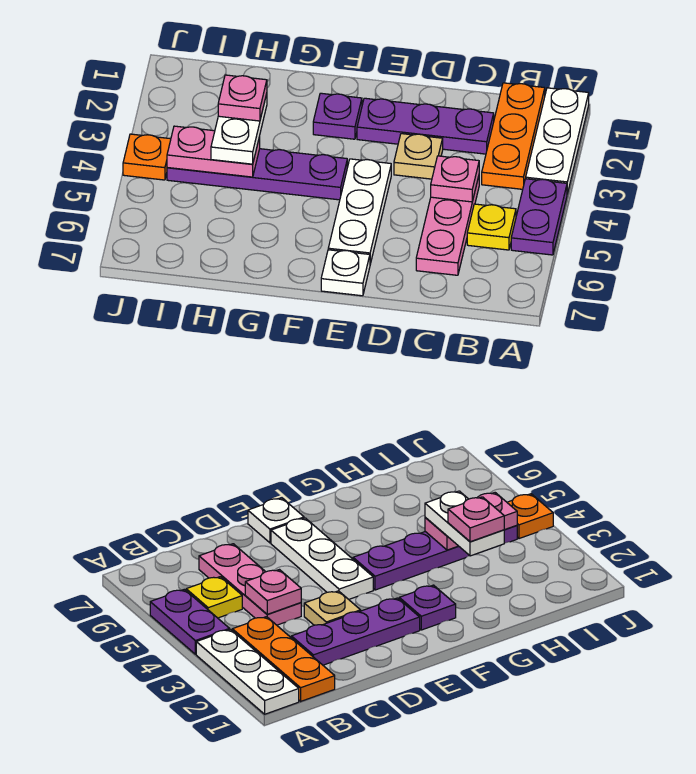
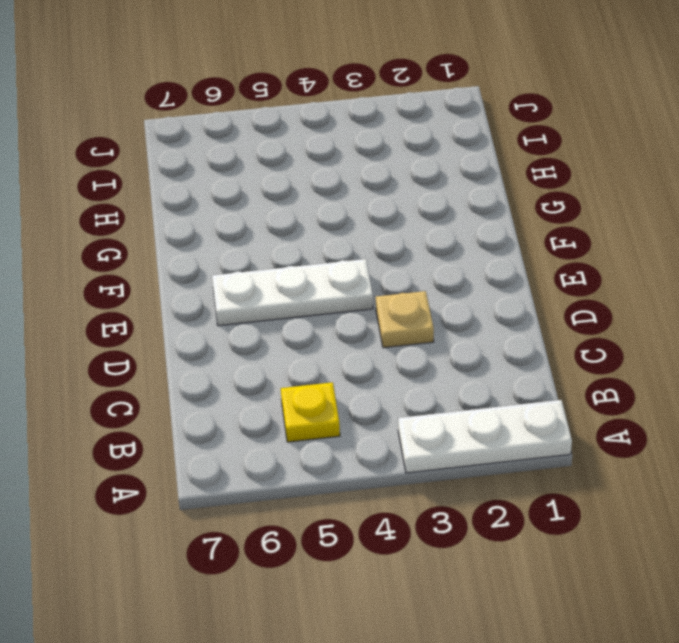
none -> purple 1x2 plate [511,179,567,255]
none -> orange 1x3 plate [482,83,545,189]
none -> purple 1x3 plate [357,98,494,154]

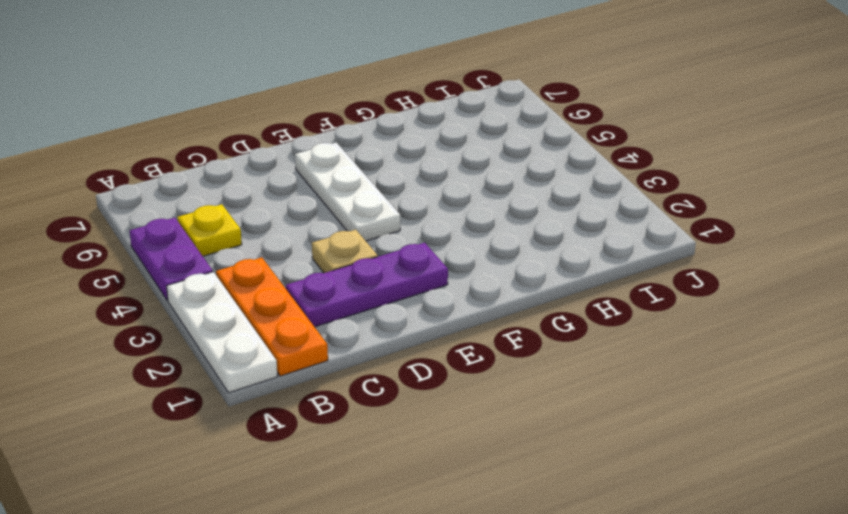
none -> pink 1x3 plate [416,176,479,275]
none -> white 1x1 plate [321,250,370,296]
none -> purple 1x1 plate [313,93,362,139]

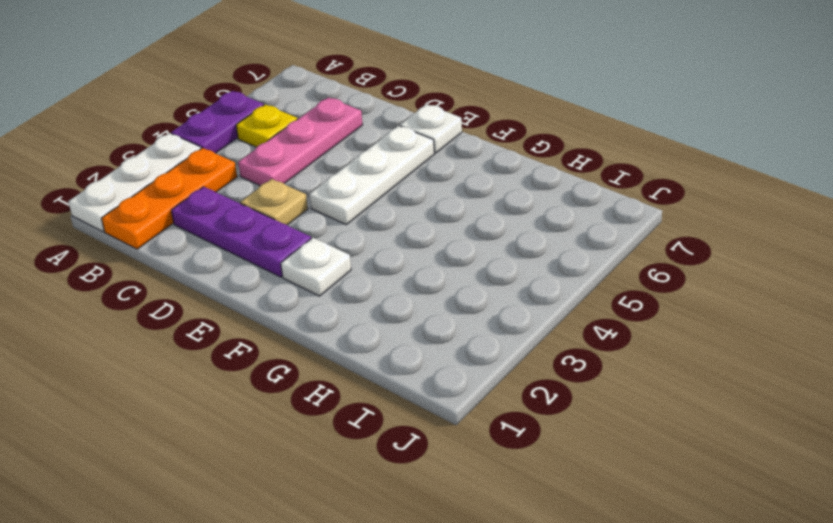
white 1x1 plate [281,238,351,296] -> purple 1x1 plate [313,93,362,139]
none -> purple 1x4 plate [167,149,347,200]
none -> orange 1x1 plate [123,134,171,180]
none -> pink 1x1 plate [431,156,479,202]

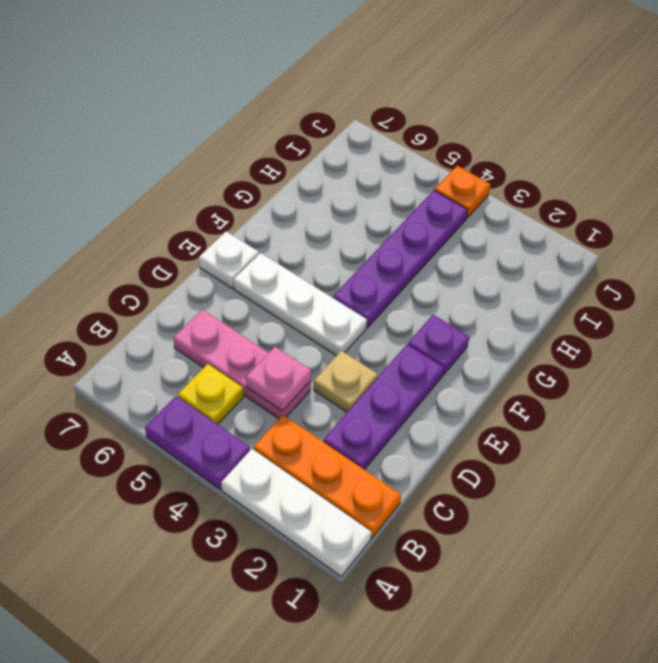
none -> pink 1x2 plate [167,126,260,177]
none -> white 1x2 plate [211,94,267,164]
none -> pink 1x1 plate [218,75,267,121]

